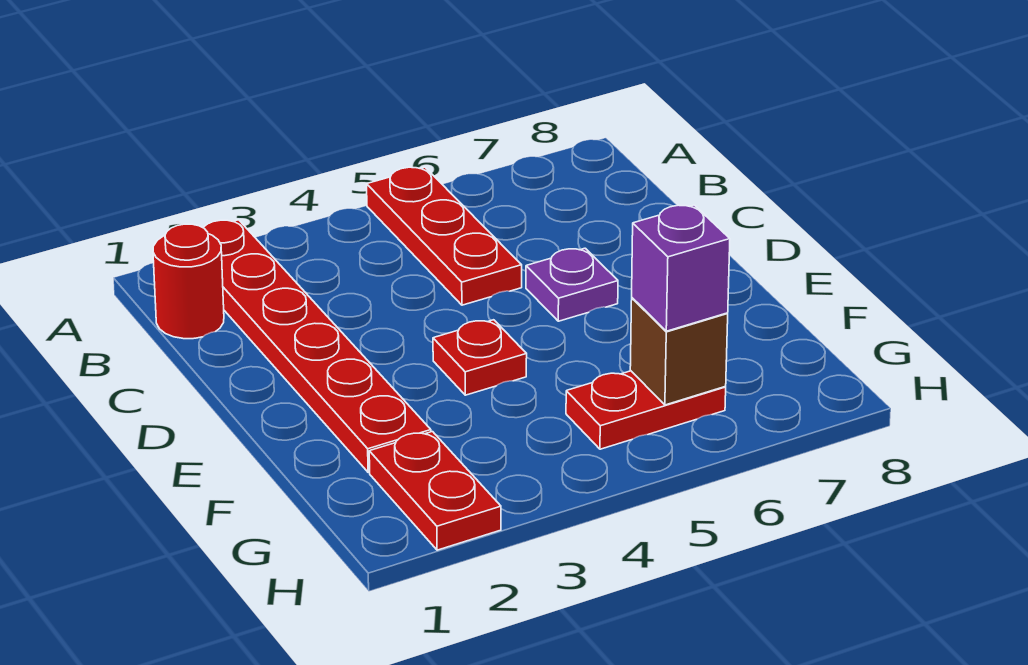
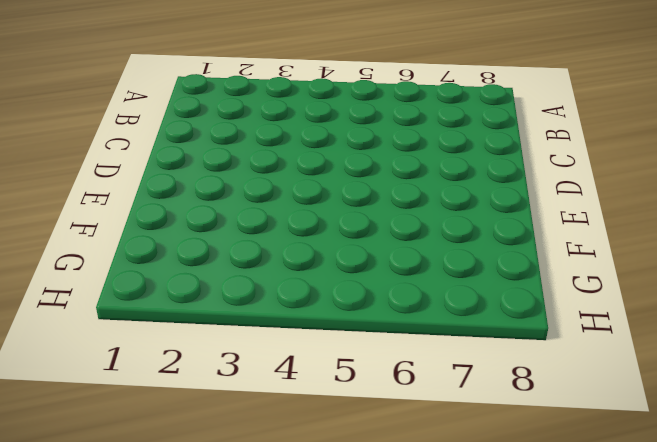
none -> red 1x6 plate [203,220,431,472]
none -> red 1x3 plate [367,167,522,305]

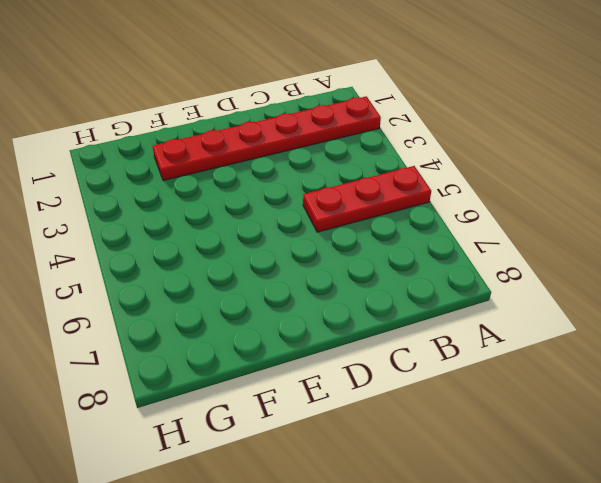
none -> red 1x1 round brick [153,224,224,339]
none -> purple 1x1 plate [526,248,618,321]

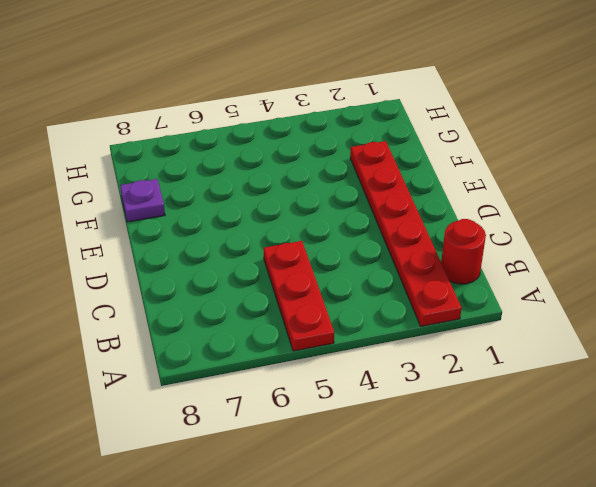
purple 1x1 plate [120,179,165,222] -> purple 1x1 plate moved to [526,248,618,321]
none -> red 1x1 plate [433,320,527,395]
none -> red 1x2 plate [369,432,501,550]

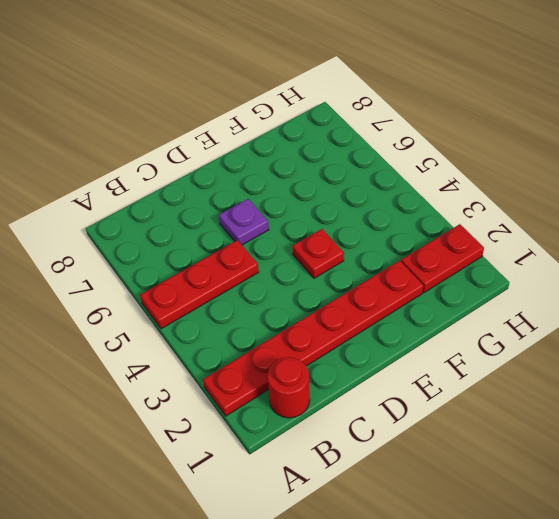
none -> red 1x2 plate [566,371,726,449]
none -> brown 1x1 brick [630,298,728,405]

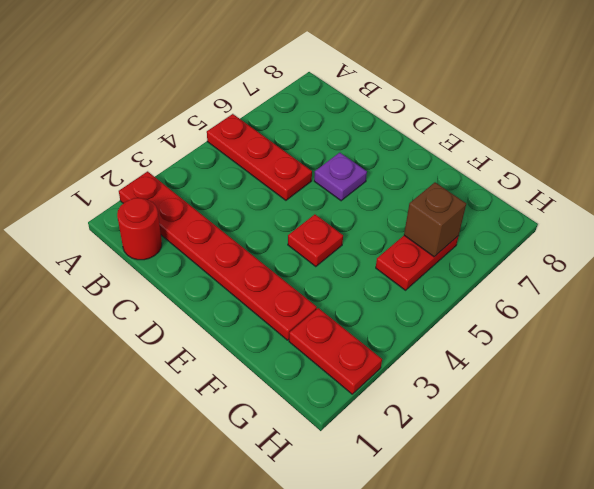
none -> purple 1x1 brick [632,205,730,331]

